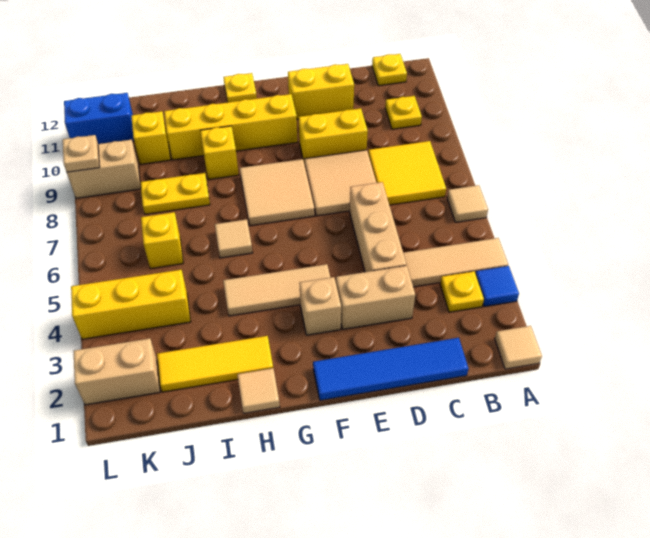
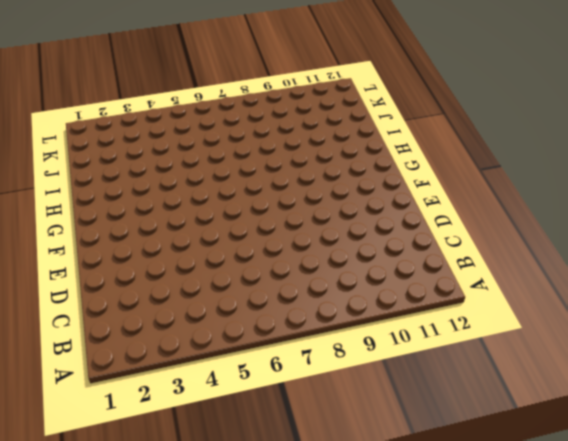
none -> tan 1x1 tile [495,326,542,369]
none -> blue 1x1 tile [476,266,519,307]
none -> tan 1x3 tile [403,238,508,287]
none -> tan 1x1 tile [447,185,488,222]

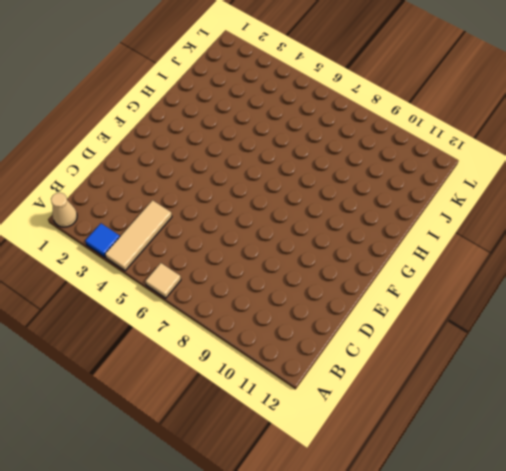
tan 1x1 cone [51,193,77,227] -> tan 1x1 tile [495,326,542,369]
none -> yellow 1x1 plate [440,271,484,312]
none -> yellow 2x2 tile [368,141,446,205]
none -> yellow 1x1 plate [385,96,422,129]
none -> yellow 1x1 plate [372,54,407,86]

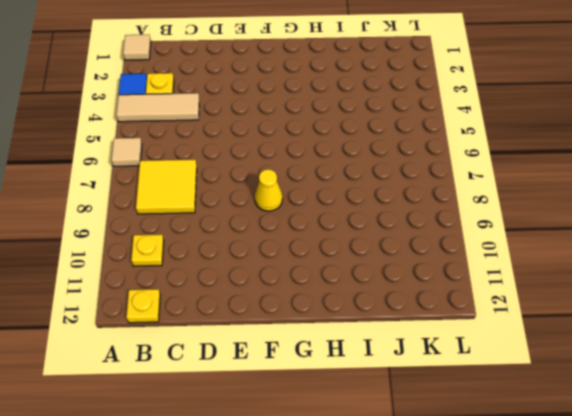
yellow 1x1 cone [255,169,283,211] -> tan 2x2 tile [240,159,315,226]
none -> blue 1x4 tile [313,338,469,400]
none -> tan 1x2 brick [336,266,415,329]
none -> tan 1x3 brick [349,182,407,272]
none -> tan 2x2 tile [304,150,376,216]

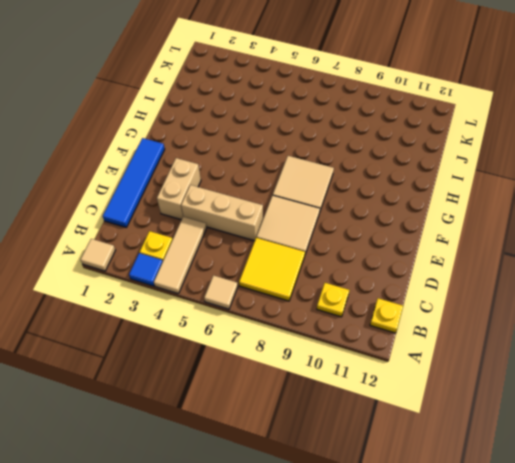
none -> yellow 1x2 brick [298,108,368,165]
none -> yellow 1x2 brick [288,64,354,119]
none -> tan 1x1 brick [300,277,341,335]
none -> tan 1x3 tile [223,264,331,316]

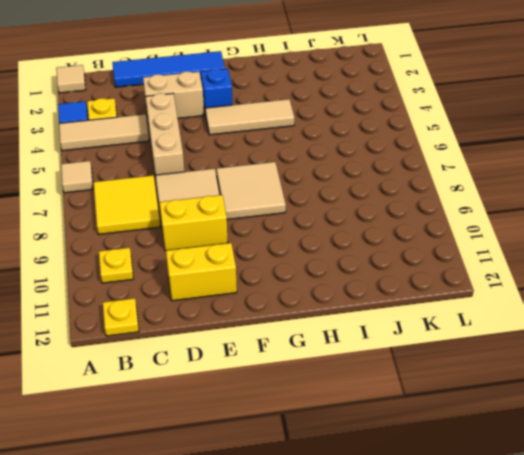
blue 1x1 brick [201,69,232,115] -> tan 1x1 brick [300,277,341,335]
none -> yellow 1x4 brick [164,94,298,160]
none -> yellow 1x1 plate [223,73,257,102]
none -> tan 1x1 tile [237,368,280,413]
none -> yellow 1x3 tile [157,336,273,392]

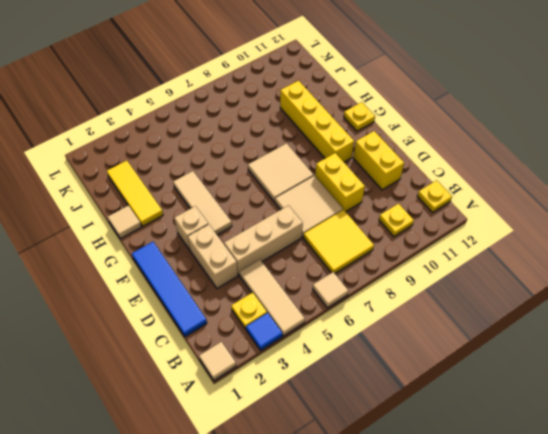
none -> tan 1x1 tile [215,219,253,258]
none -> yellow 1x1 brick [200,126,239,180]
none -> yellow 1x2 plate [140,173,210,214]
none -> yellow 1x3 brick [71,270,191,339]

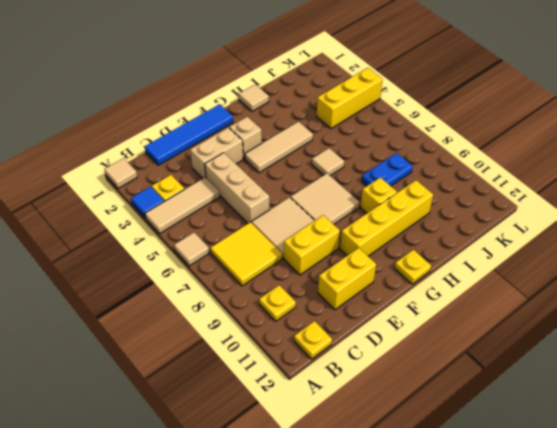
blue 1x2 plate [362,153,413,186] -> yellow 1x2 plate [140,173,210,214]
none -> yellow 1x3 tile [157,336,273,392]
none -> yellow 1x1 brick [141,212,183,269]
none -> yellow 1x1 brick [131,111,171,164]
none -> tan 1x2 brick [74,338,160,405]

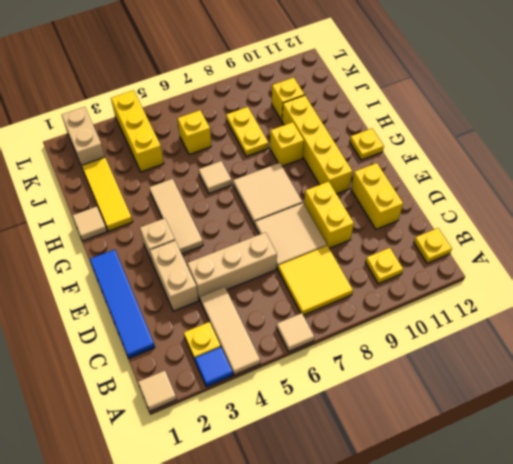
none -> tan 1x2 brick [67,140,141,198]
none -> blue 1x2 brick [64,93,134,144]
none -> tan 1x1 plate [63,135,100,172]

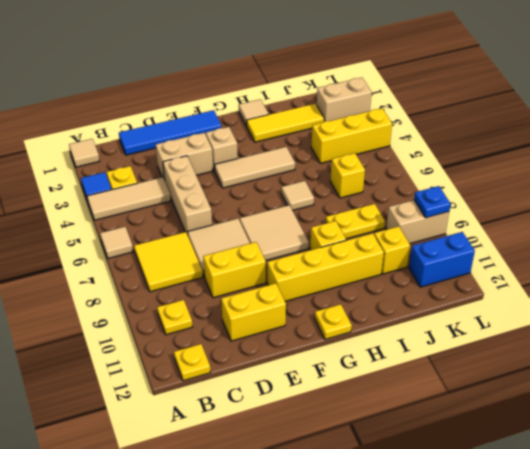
blue 1x1 plate [414,186,451,218] -> tan 1x1 plate [63,135,100,172]

